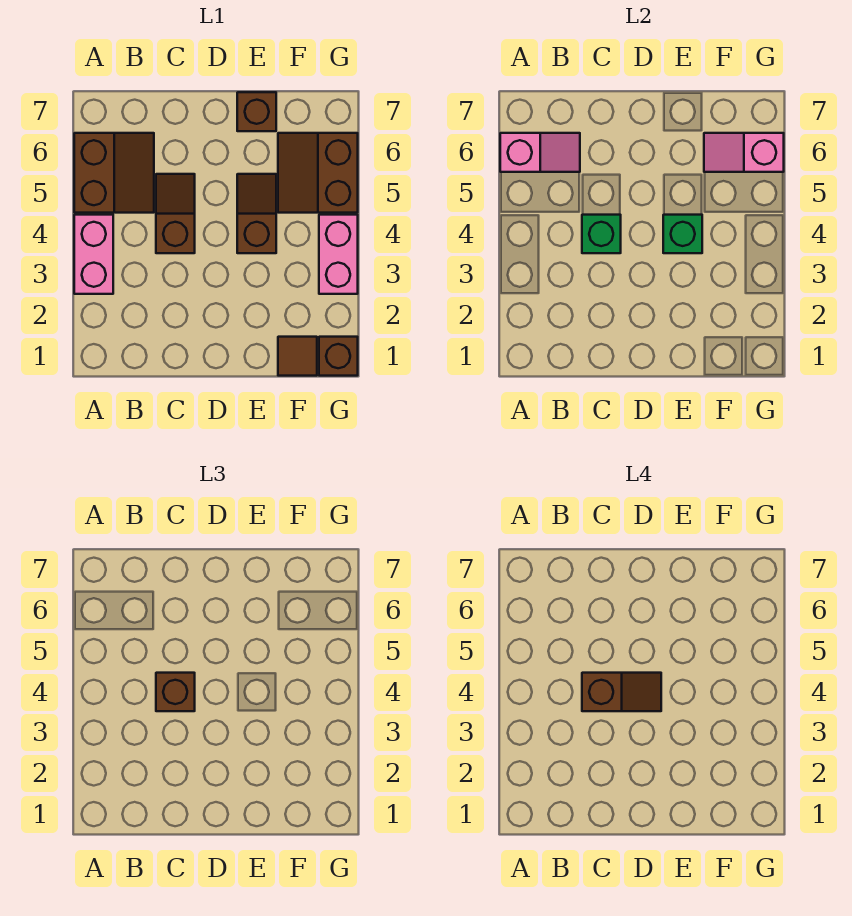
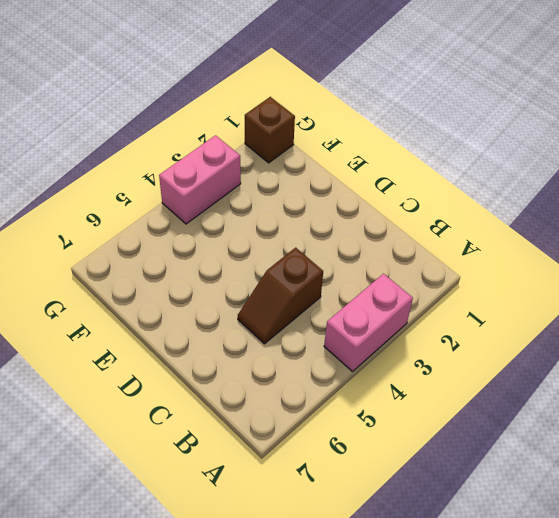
none -> brown 2x2 slope [74,133,154,213]
none -> brown 1x2 slope [237,174,276,253]
none -> brown 1x1 brick [237,92,276,131]

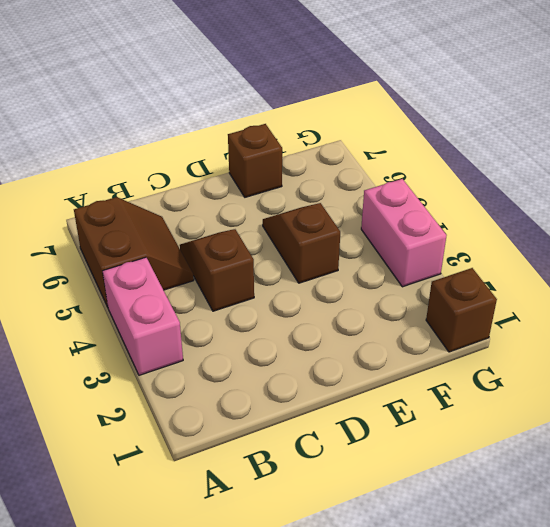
none -> brown 1x1 tile [278,337,317,376]
none -> brown 2x2 slope [278,133,358,213]
none -> pink 1x2 slope [500,133,580,172]

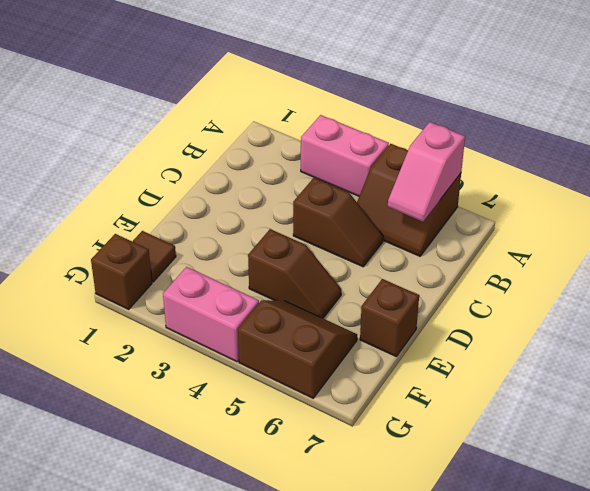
none -> green 1x1 brick [582,215,621,253]
none -> green 1x1 brick [663,215,702,253]
none -> pink 1x2 slope [704,133,784,172]

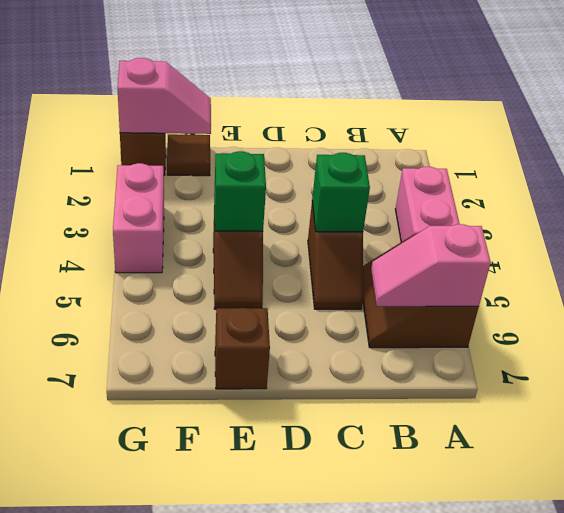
pink 1x2 slope [118,58,211,134] -> pink 1x2 slope moved to [704,133,784,172]
none -> brown 2x2 slope [278,133,358,213]
none -> brown 1x1 brick [156,673,195,711]
none -> brown 1x2 slope [582,673,661,711]

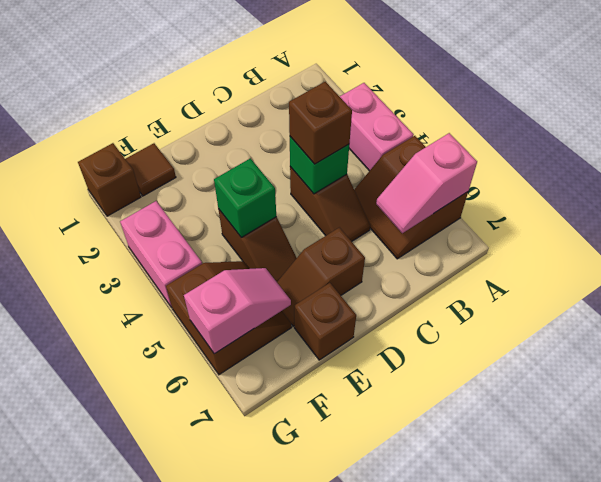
brown 1x2 slope [277,228,365,326] -> brown 1x2 slope moved to [582,673,661,711]

